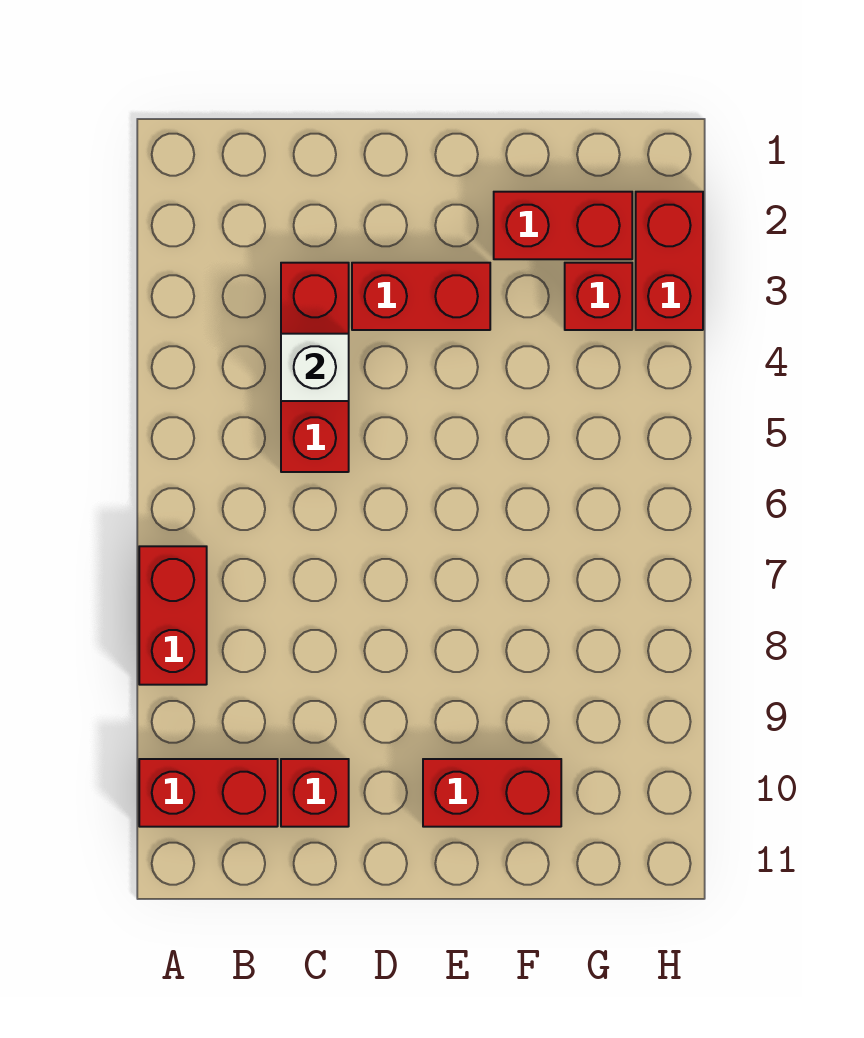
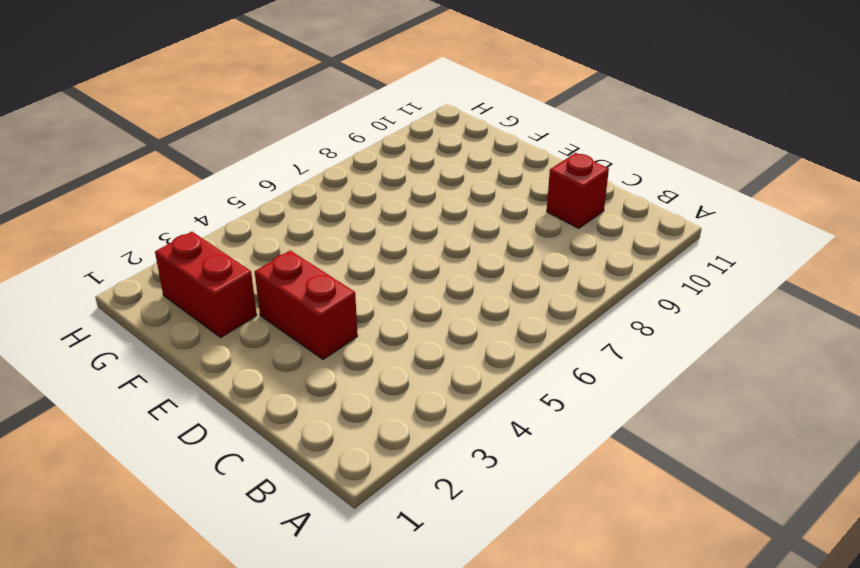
none -> red 1x2 brick [139,546,207,685]
none -> red 1x2 brick [139,759,278,827]

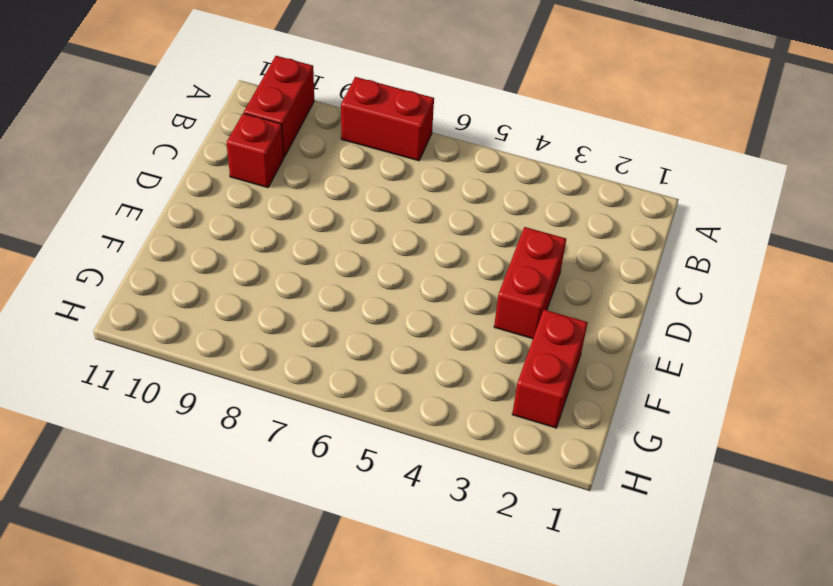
none -> red 1x3 brick [281,263,349,472]
none -> red 1x2 brick [423,759,561,827]

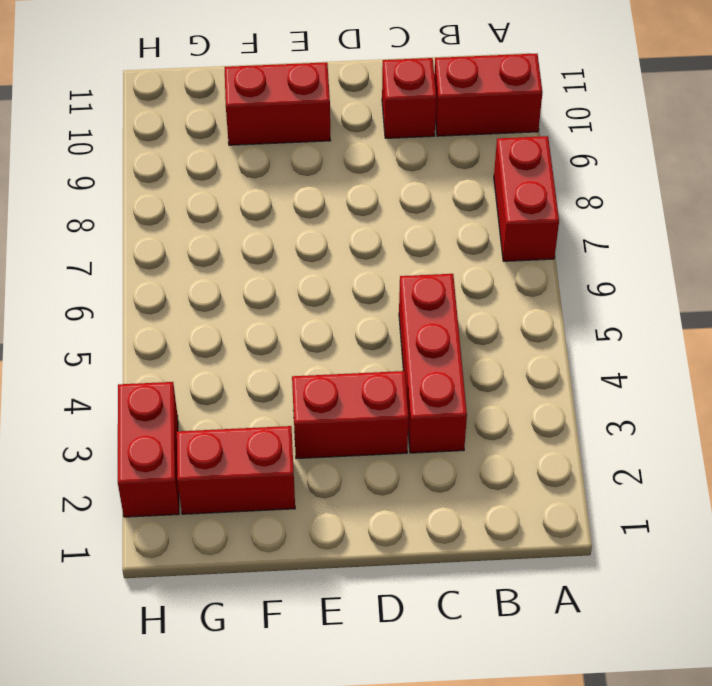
none -> red 1x1 brick [565,263,632,330]
none -> white 1x1 brick [281,334,349,401]

